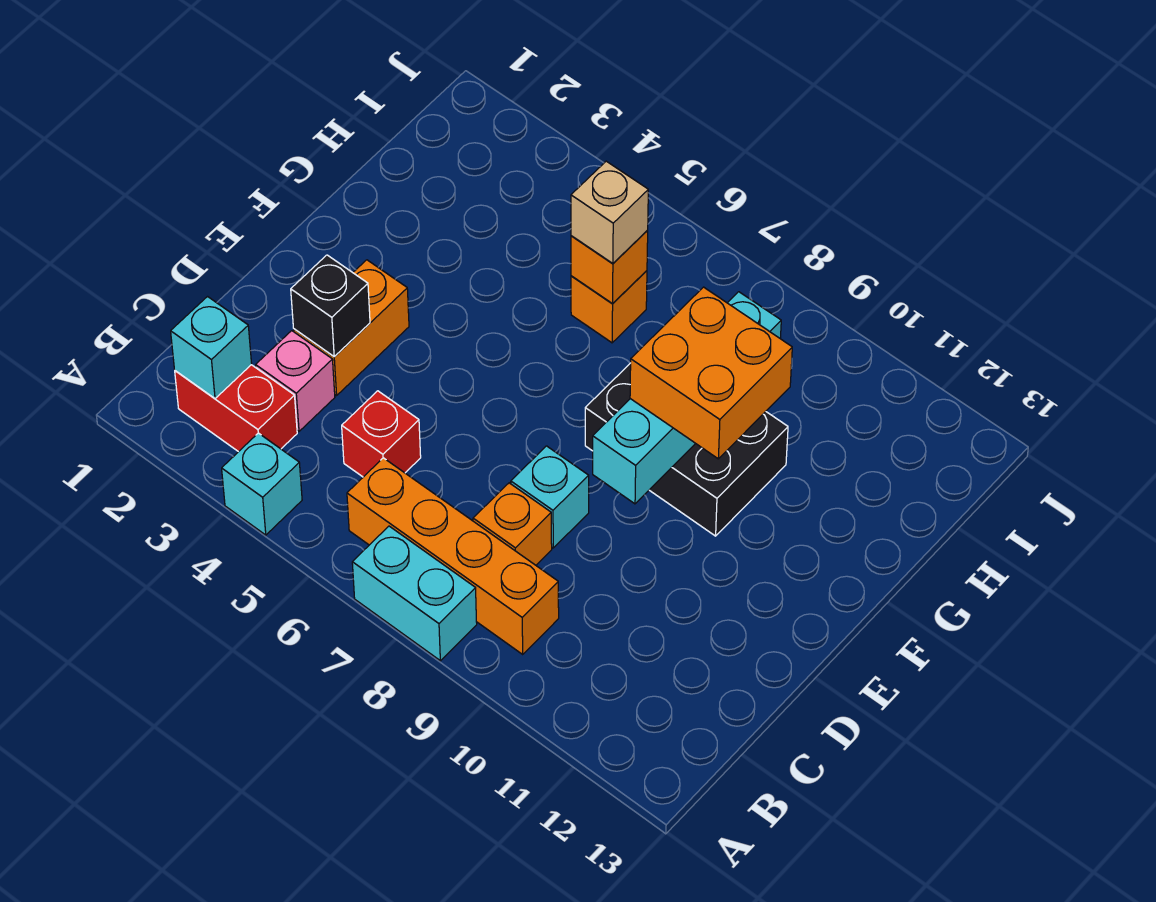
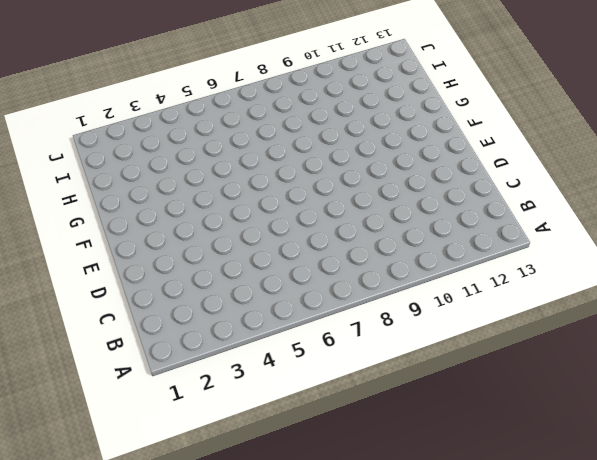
none -> cyan 1x1 brick [222,433,302,535]
none -> cyan 1x2 brick [352,526,477,661]
none -> red 1x2 brick [175,365,297,452]

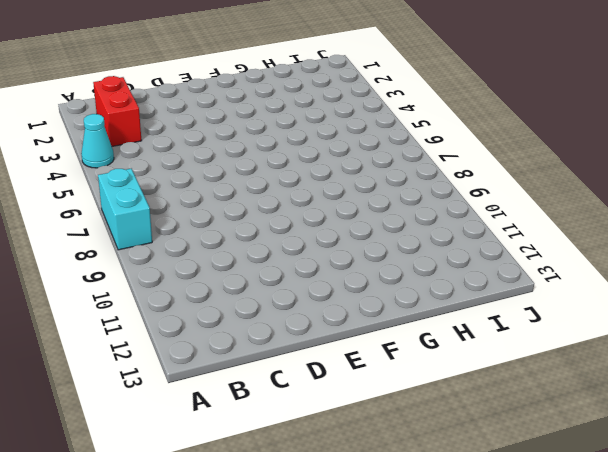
cyan 1x1 cone [81,114,114,168] -> cyan 1x1 brick [222,433,302,535]
none -> orange 1x4 brick [347,458,559,654]
none -> pink 1x1 brick [256,331,335,431]
none -> red 1x1 brick [342,391,421,477]

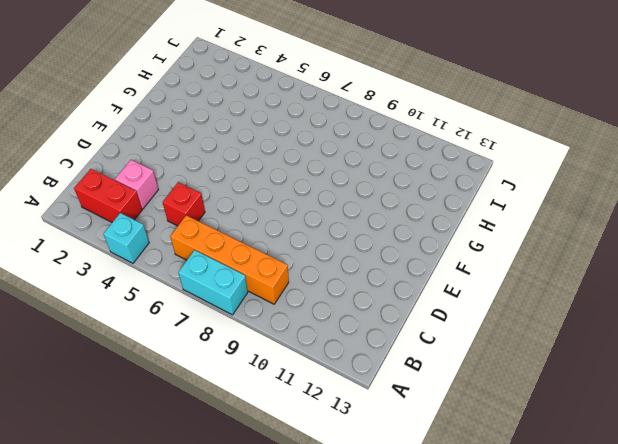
none -> orange 1x1 brick [473,483,552,565]
none -> orange 1x2 brick [294,260,409,396]
none -> cyan 1x1 brick [511,446,589,548]

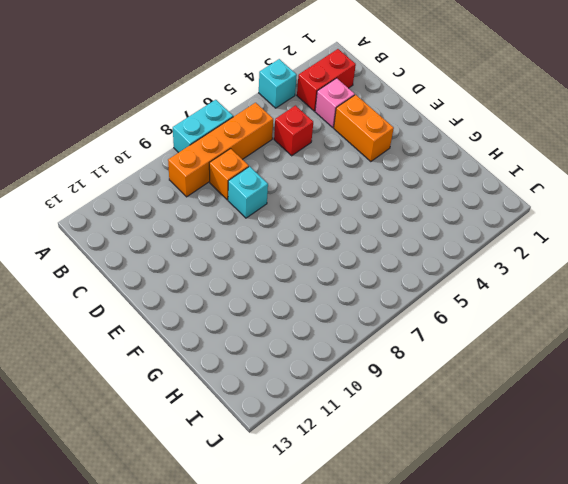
none -> black 2x3 brick [585,363,788,536]
none -> orange 1x1 brick [571,271,647,343]
none -> cyan 1x1 brick [171,297,252,398]

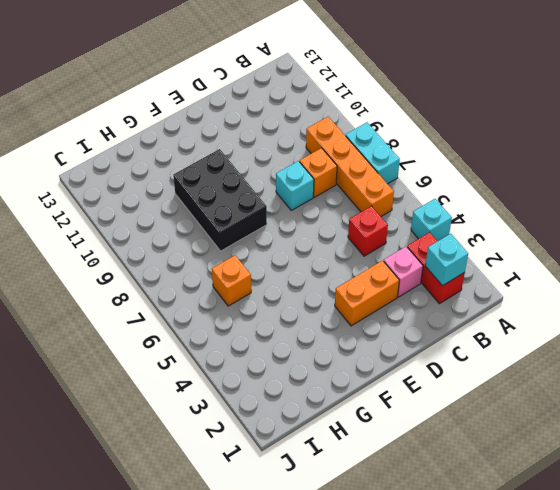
none -> black 1x1 brick [291,255,370,357]
none -> cyan 1x4 brick [593,292,781,504]
none -> orange 1x1 brick [571,231,648,304]

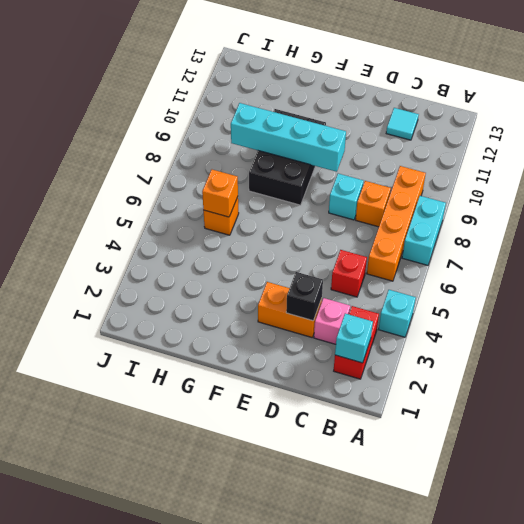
cyan 1x1 tile [386,108,419,140] -> none
none -> orange 2x2 brick [630,287,792,459]
none -> tan 1x1 brick [571,161,648,263]

